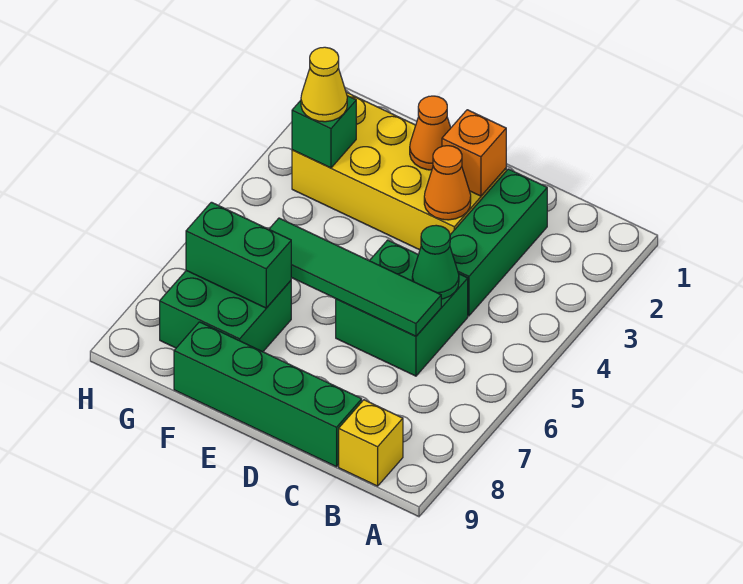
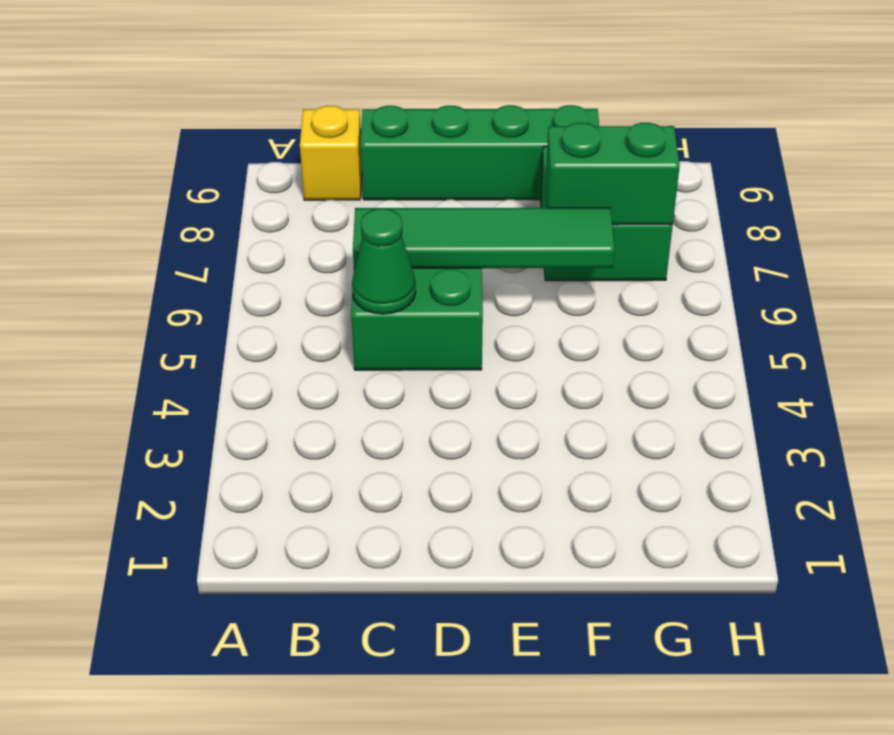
none -> green 1x3 brick [450,169,547,316]
none -> yellow 2x4 brick [292,92,506,250]
none -> orange 1x1 brick [442,110,506,196]

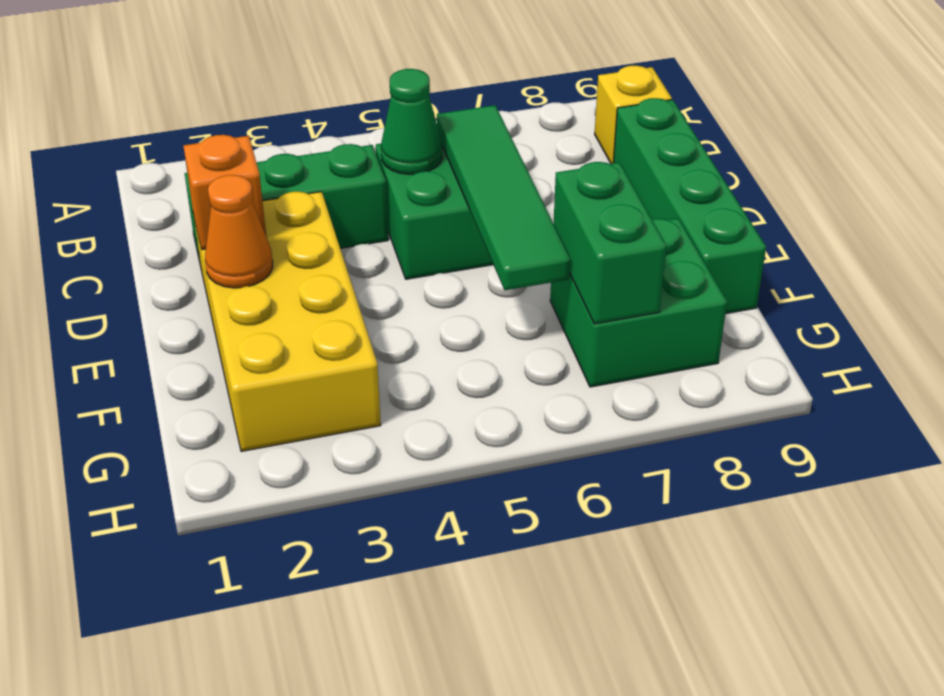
none -> orange 1x1 cone [424,146,471,220]
none -> green 1x1 brick [292,96,356,168]
none -> yellow 1x1 cone [301,47,347,122]

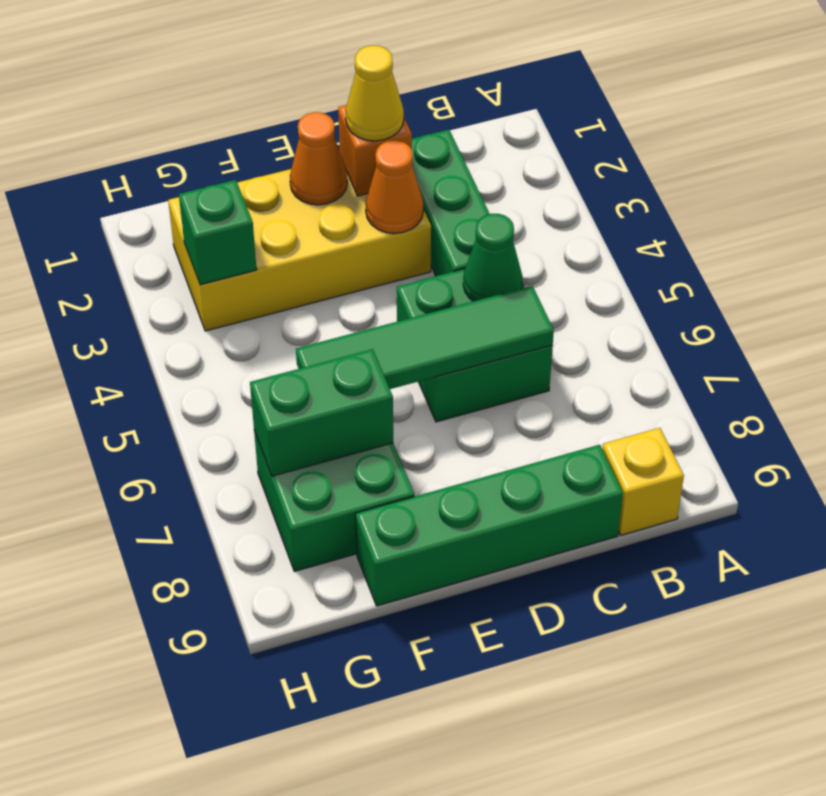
yellow 1x1 cone [345,46,404,141] -> yellow 1x1 cone moved to [301,47,347,122]

